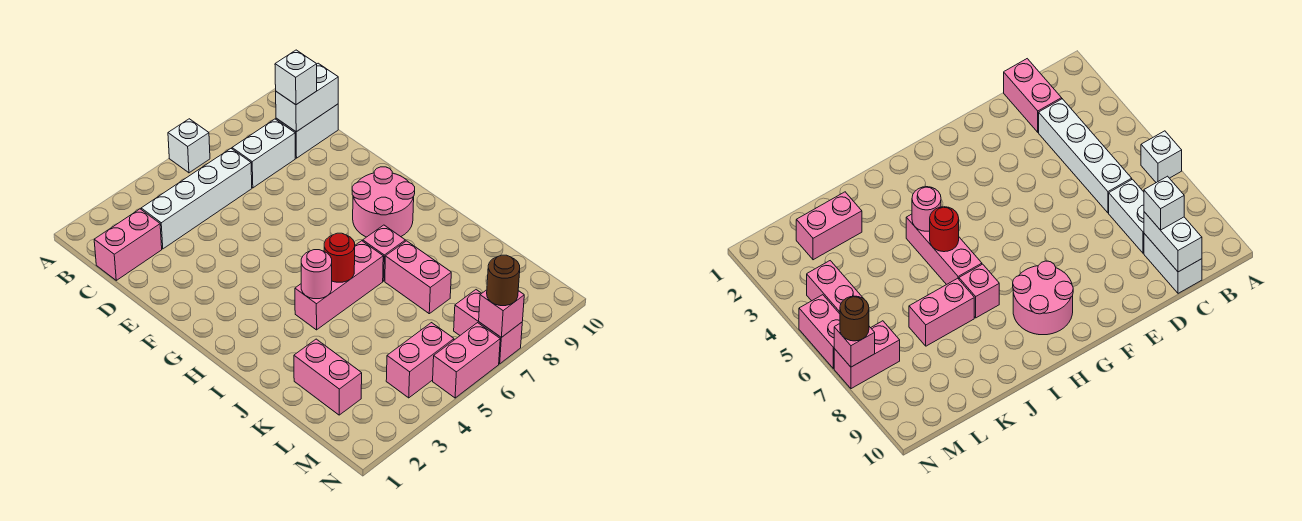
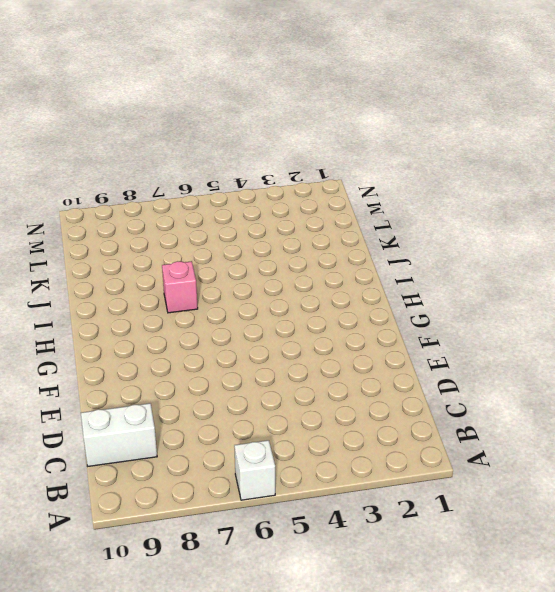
none -> pink 1x2 brick [94,209,162,280]
none -> white 1x4 brick [141,149,252,249]
none -> white 1x2 brick [232,119,295,188]

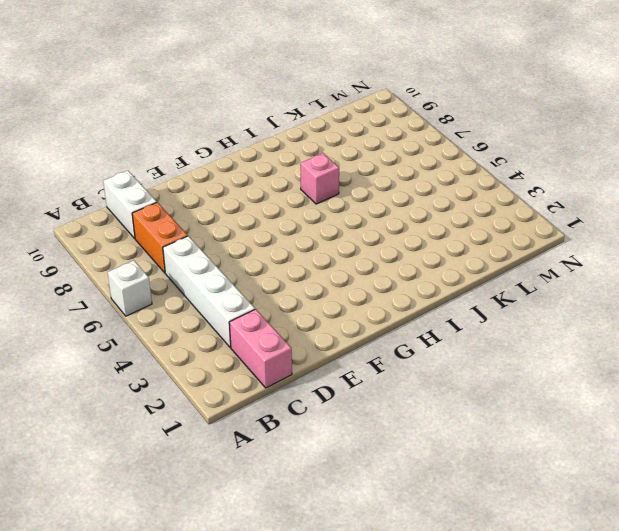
orange 1x2 brick [132,202,188,273] -> white 1x2 brick [232,119,295,188]
none -> pink 2x2 round brick [352,167,415,237]
none -> pink 1x3 brick [295,241,383,330]
none -> pink 1x2 brick [385,241,451,314]

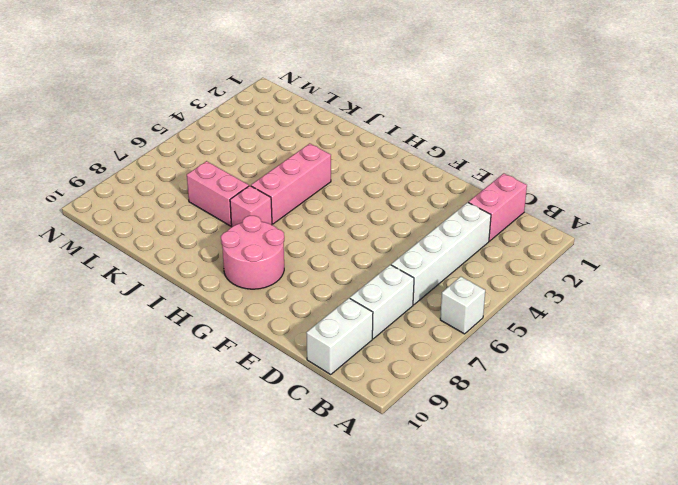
none -> pink 1x2 brick [294,339,362,415]
none -> pink 1x2 brick [386,323,454,398]
none -> pink 1x2 brick [454,290,522,364]

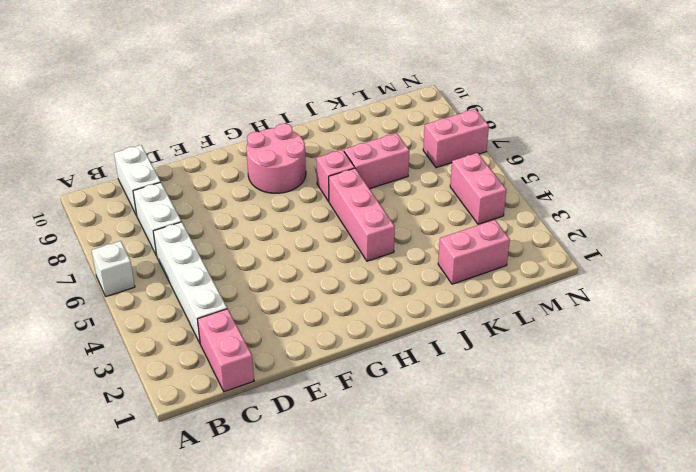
none -> pink 1x2 brick [433,323,500,398]
none -> white 1x2 brick [276,63,338,132]
none -> pink 1x1 round brick [301,250,332,299]

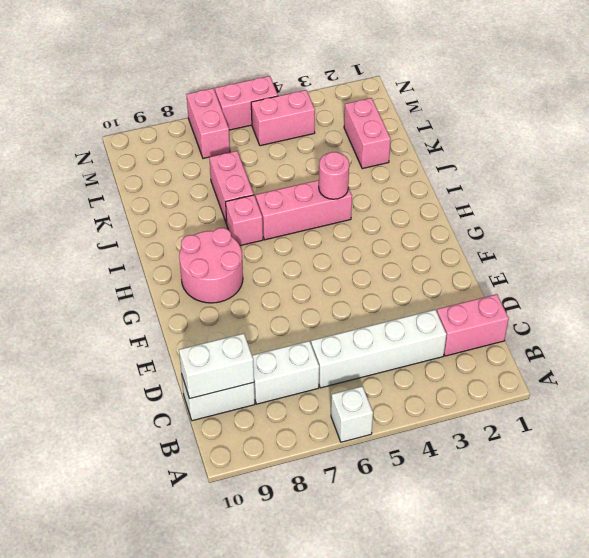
none -> red 1x1 round brick [324,233,355,282]
none -> pink 1x1 brick [479,290,524,338]
none -> white 1x1 brick [275,50,317,105]

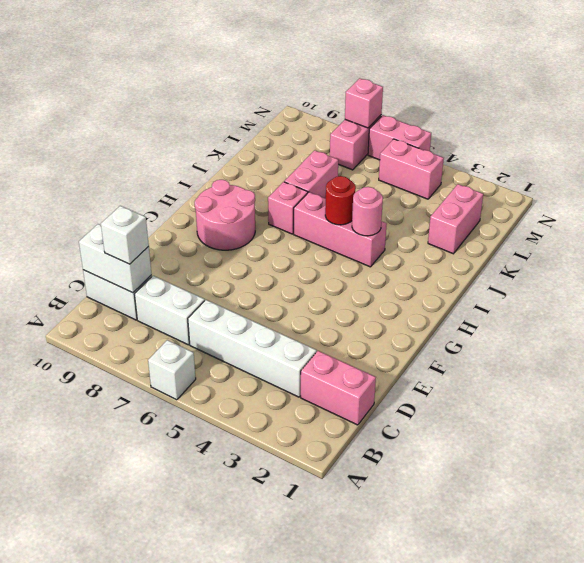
none -> brown 1x1 round brick [487,255,520,306]

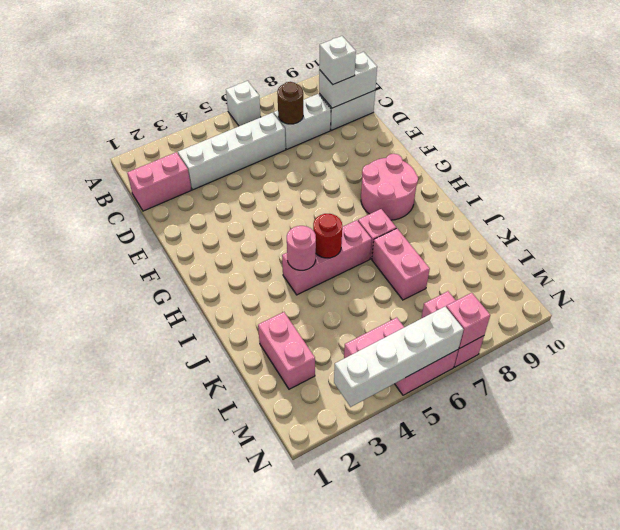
brown 1x1 round brick [277,82,303,124] -> brown 1x1 round brick moved to [487,255,520,306]
white 1x4 brick [334,307,464,407] -> none

